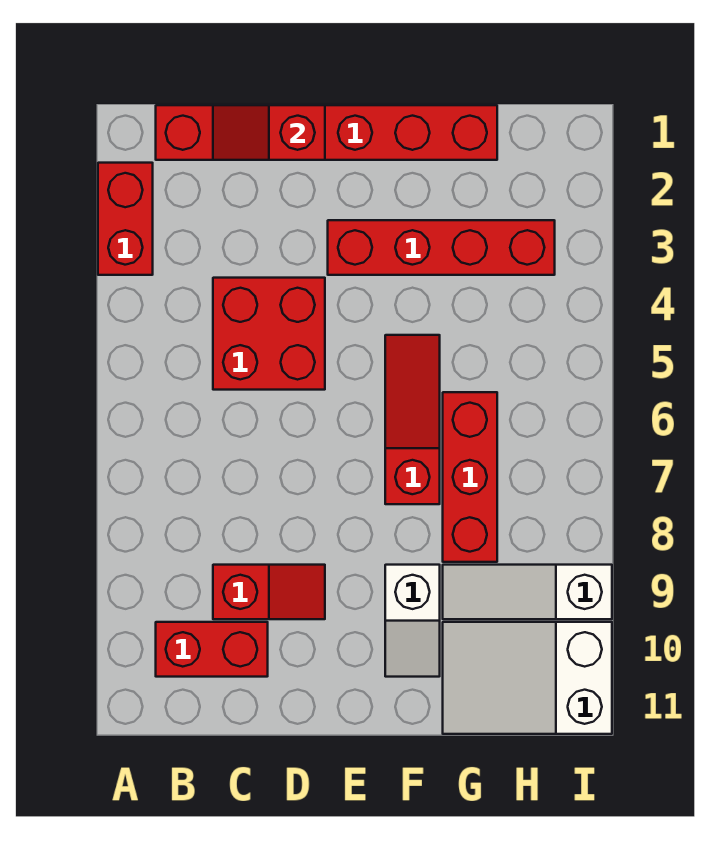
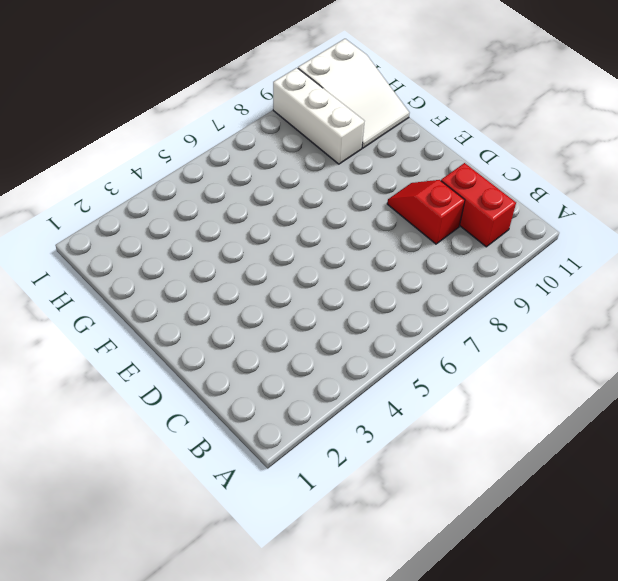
white 1x3 brick [273,68,365,164] -> white 1x3 slope [443,565,612,619]
none -> red 1x2 brick [98,163,153,275]
none -> red 1x6 brick [156,105,497,160]
none -> red 2x2 brick [213,278,325,390]

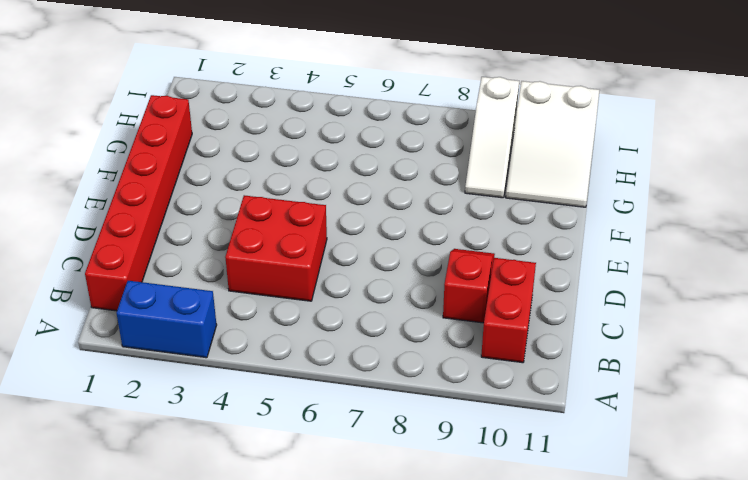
blue 1x2 brick [117,281,217,358] -> red 1x2 brick [98,163,153,275]
none -> red 1x4 brick [328,220,555,275]
none -> red 1x3 slope [385,335,440,504]
none -> white 1x2 slope [385,565,440,677]

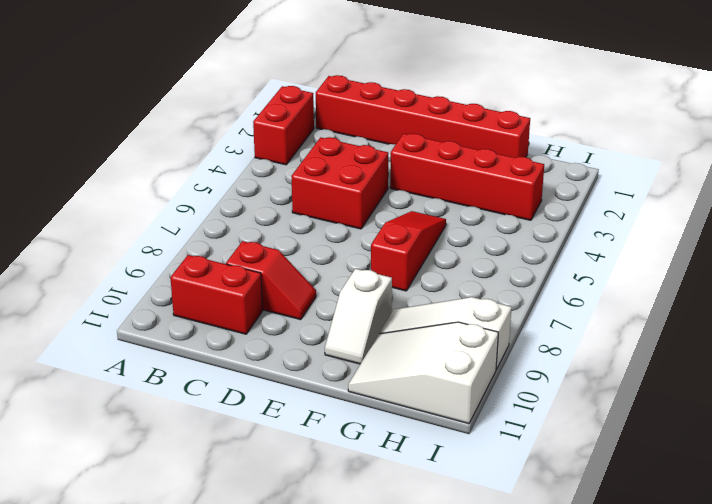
none -> red 1x3 brick [443,392,497,562]
none -> red 1x2 slope [213,105,325,160]

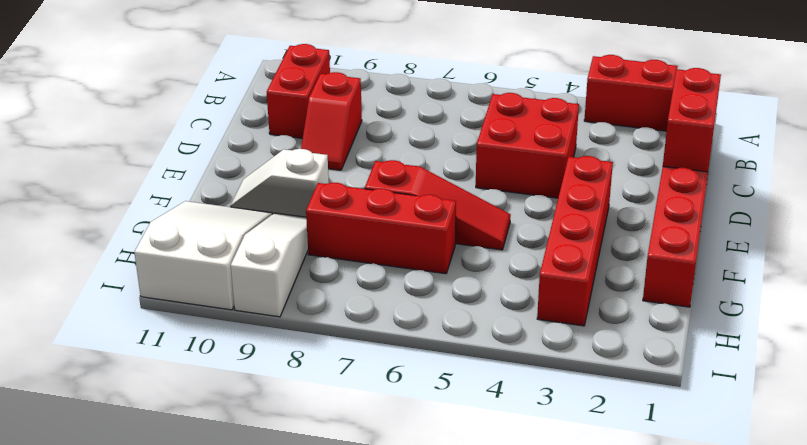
red 1x2 brick [663,68,721,172] -> red 1x2 slope [213,105,325,160]

